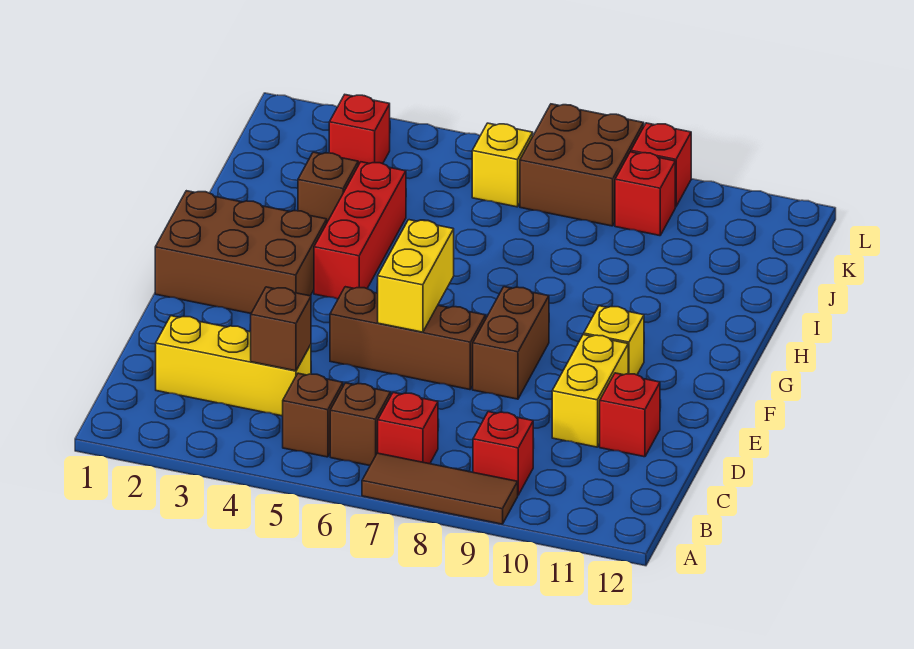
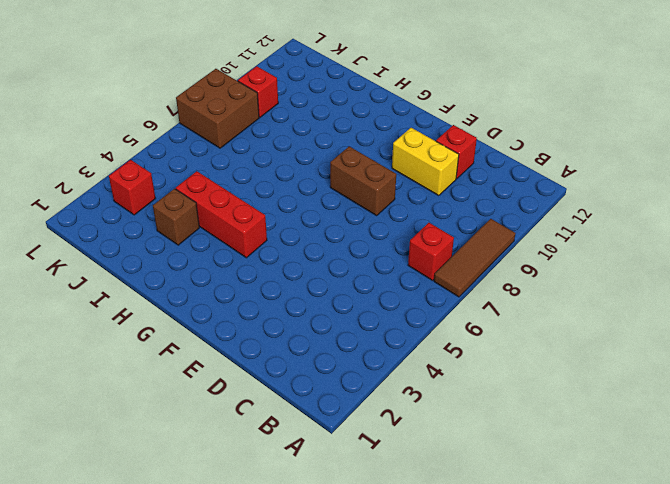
none -> brown 1x1 brick [283,373,343,457]
none -> brown 1x1 brick [330,383,391,466]
none -> red 1x1 brick [473,412,533,495]

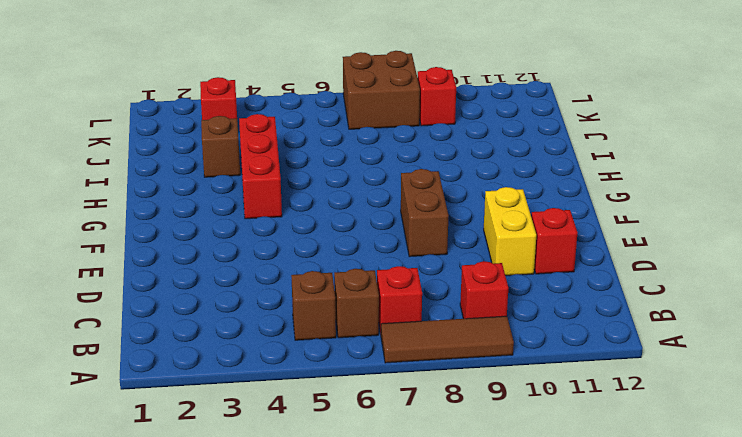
none -> yellow 1x3 brick [156,316,311,416]
none -> brown 1x3 brick [330,287,486,390]
none -> brown 2x3 brick [155,191,327,313]

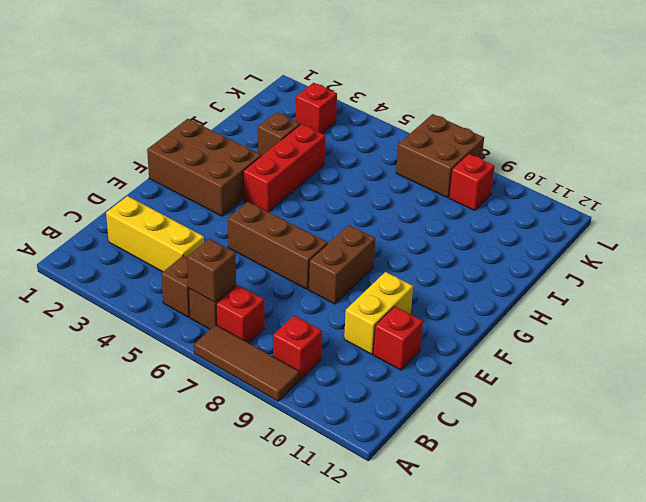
brown 1x1 brick [187,239,236,302] -> brown 1x1 brick moved to [250,287,311,371]
none -> yellow 1x1 brick [584,306,644,375]
none -> yellow 1x1 brick [472,123,533,207]
none -> red 1x1 brick [631,123,691,207]

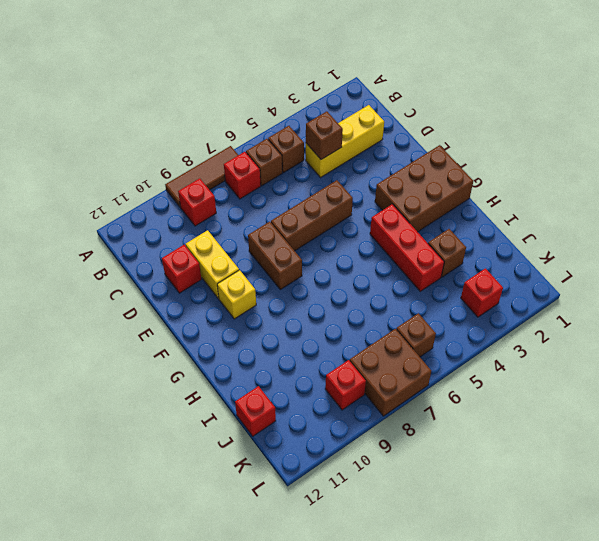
red 1x1 brick [235,386,276,436] -> red 1x1 brick moved to [631,123,691,207]
brown 1x1 brick [396,313,436,357] -> yellow 1x1 brick [472,123,533,207]
none -> yellow 1x2 brick [378,220,454,332]

